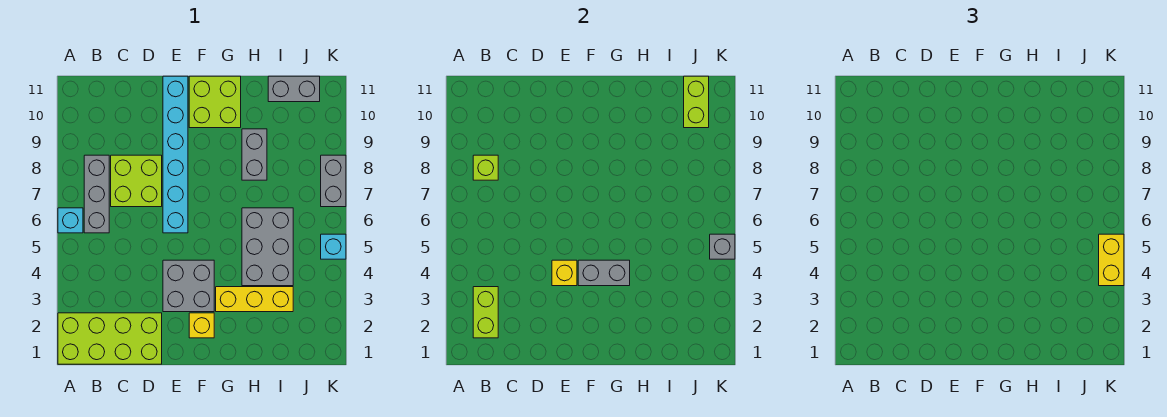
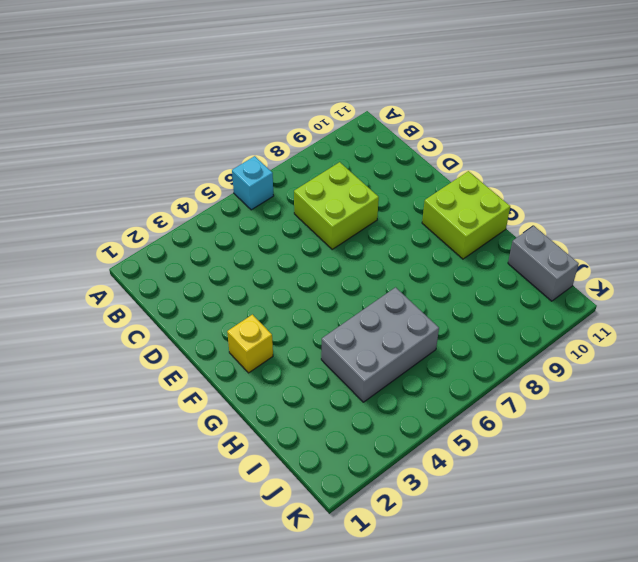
none -> lime 2x4 brick [58,313,162,364]
none -> grey 1x3 brick [84,155,109,233]
none -> grey 2x2 brick [163,260,214,312]

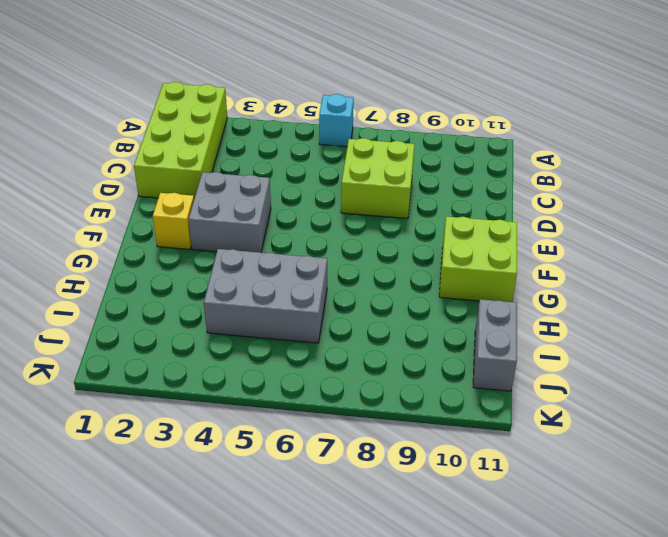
none -> grey 1x3 brick [84,155,109,233]
none -> cyan 1x6 brick [163,76,188,233]
none -> yellow 1x3 brick [216,287,293,312]

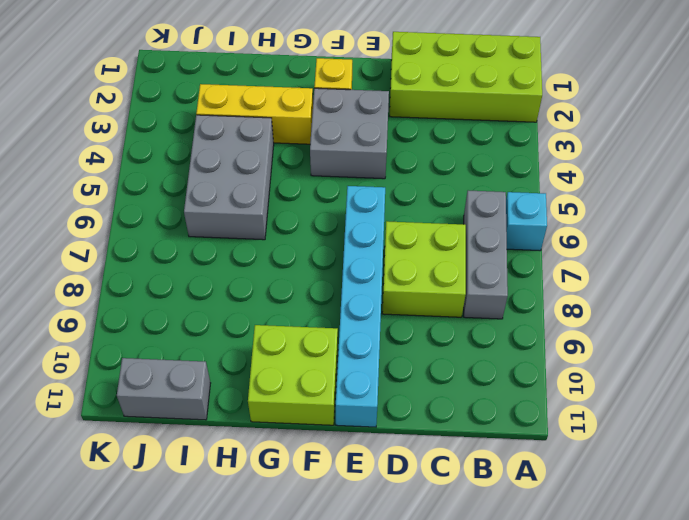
none -> grey 1x2 brick [242,129,267,180]
none -> cyan 1x1 brick [321,234,346,259]
none -> grey 1x2 brick [321,155,346,207]

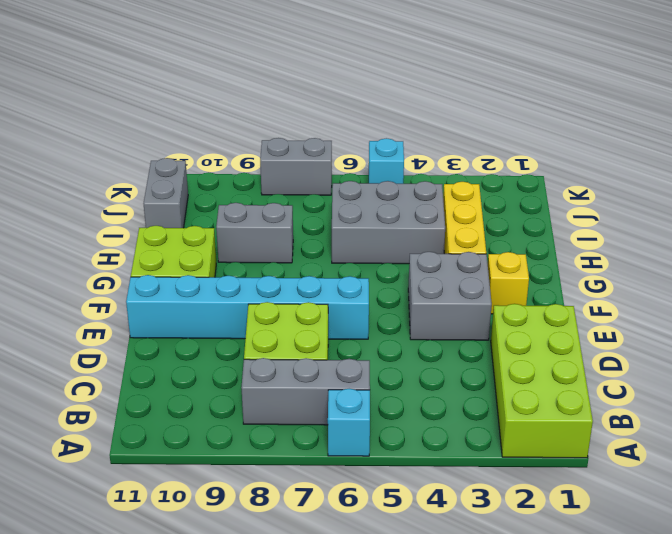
none -> lime 1x2 brick [473,287,498,338]
none -> lime 1x1 brick [473,155,498,180]
none -> yellow 1x1 brick [552,260,577,286]

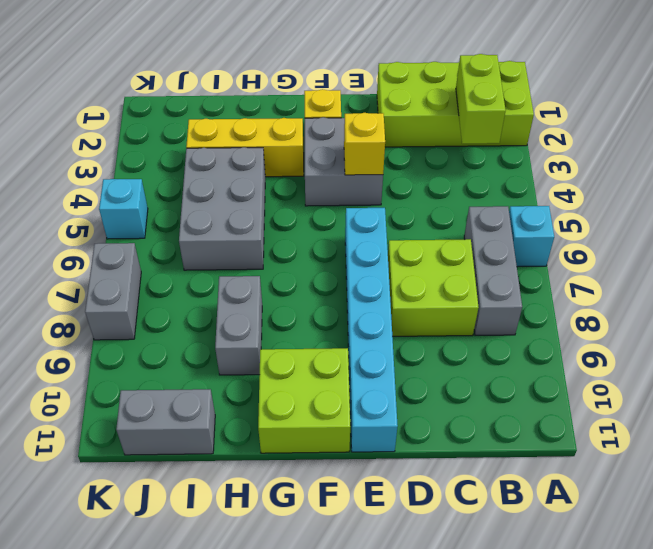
none -> lime 1x1 brick [473,155,498,180]
none -> grey 1x2 brick [578,260,630,286]
none -> lime 1x2 brick [684,76,709,128]

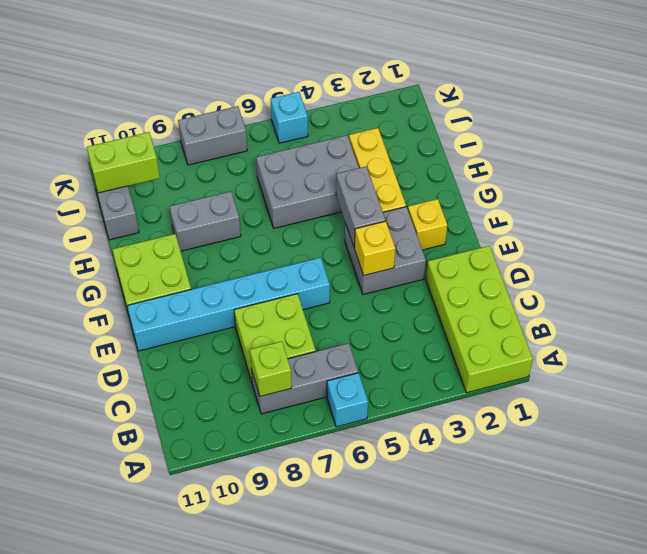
none -> lime 1x2 brick [473,287,498,338]
none -> grey 1x1 brick [710,234,735,259]
none -> yellow 1x2 brick [1099,234,1124,286]

